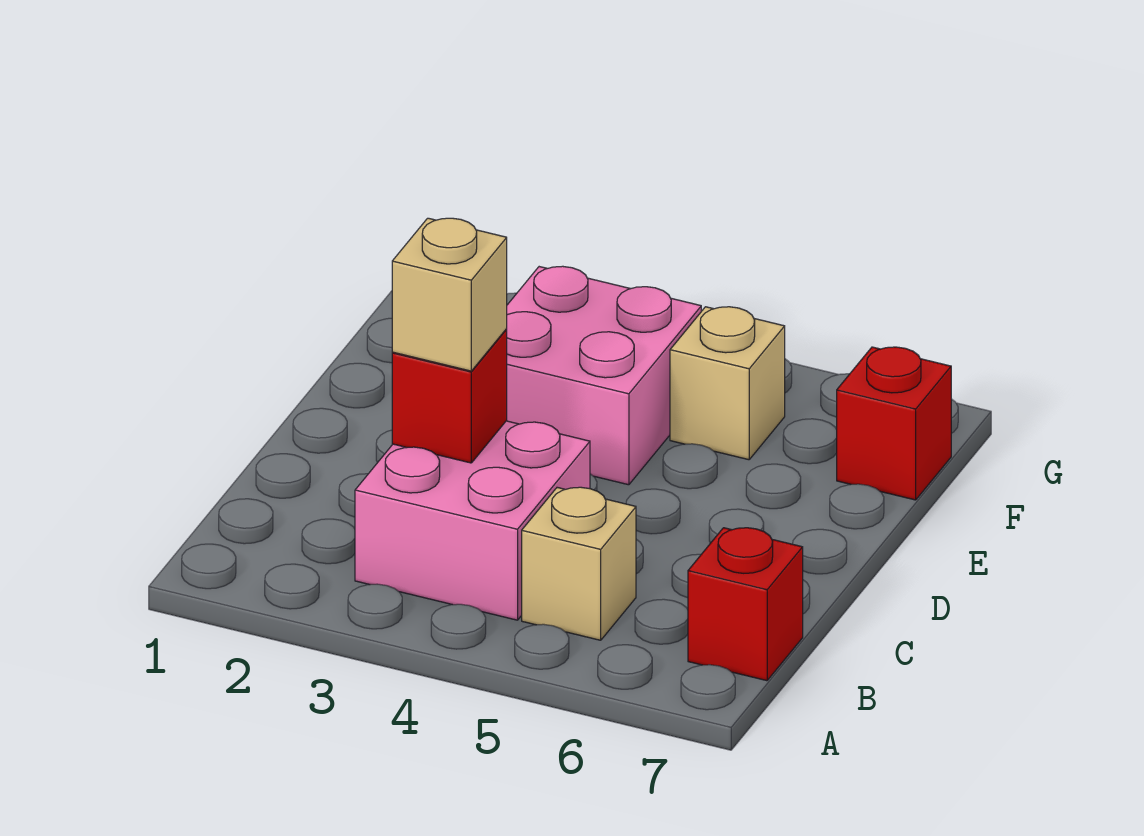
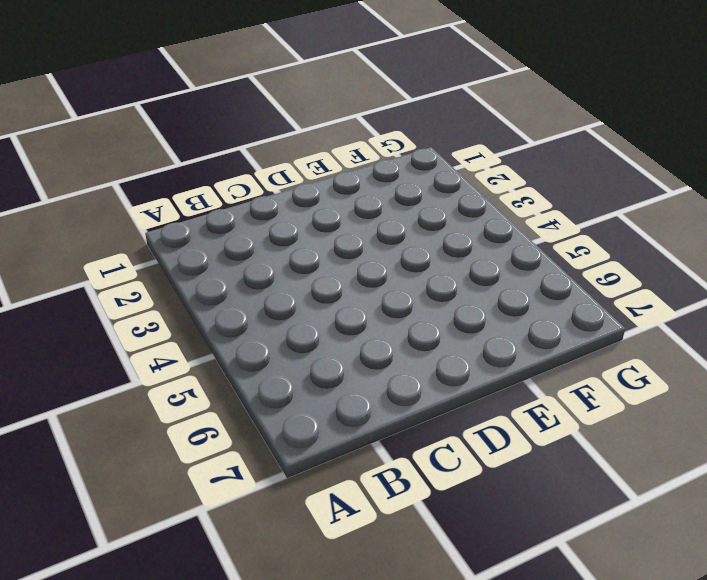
none -> pink 2x2 brick [355,421,590,620]
none -> tan 1x1 brick [522,487,636,640]

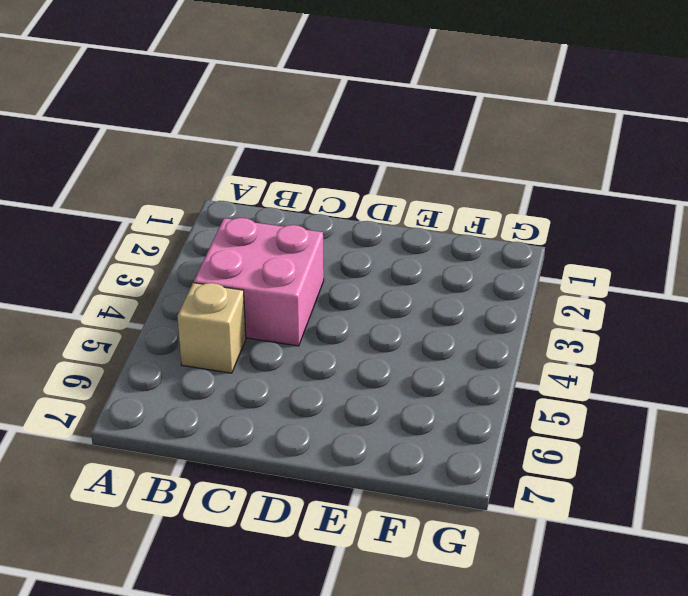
none -> red 1x1 brick [688,528,803,681]
none -> pink 2x2 brick [507,266,701,485]

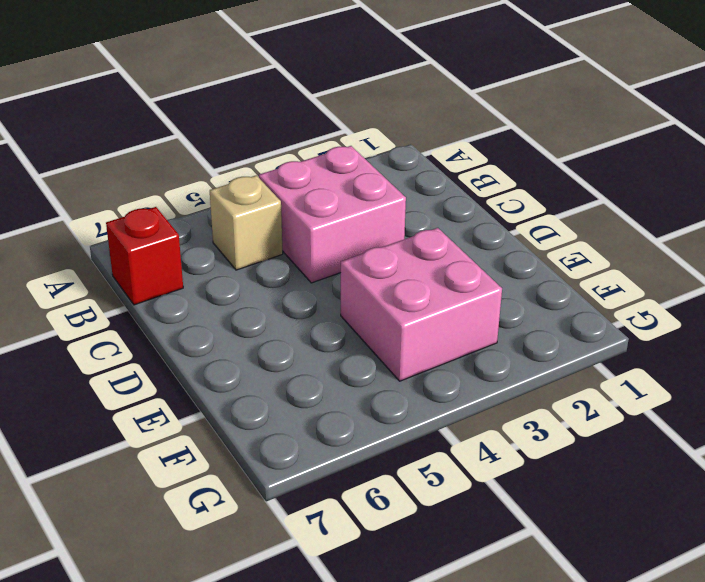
none -> tan 1x1 brick [670,307,785,460]
none -> red 1x1 brick [837,347,951,500]

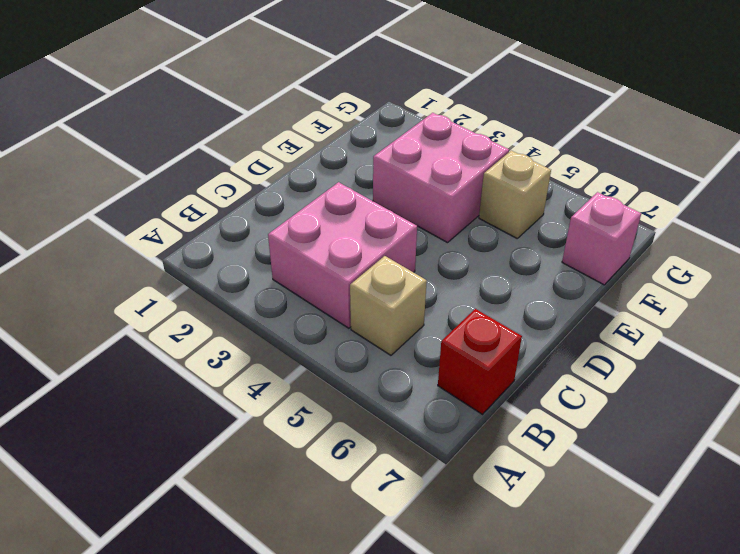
pink 1x1 brick [562,192,641,285] -> red 1x1 brick [837,347,951,500]
none -> red 1x1 brick [392,329,507,463]
none -> tan 1x1 brick [392,218,507,371]

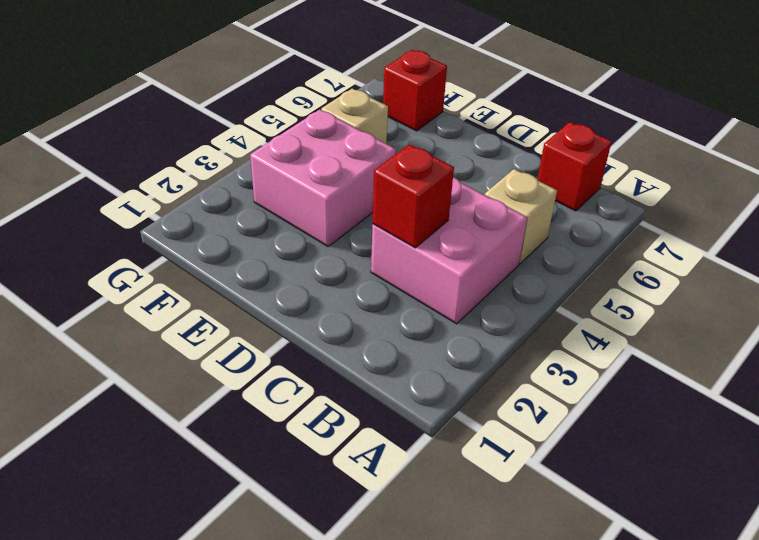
none -> tan 1x1 brick [392,218,507,371]

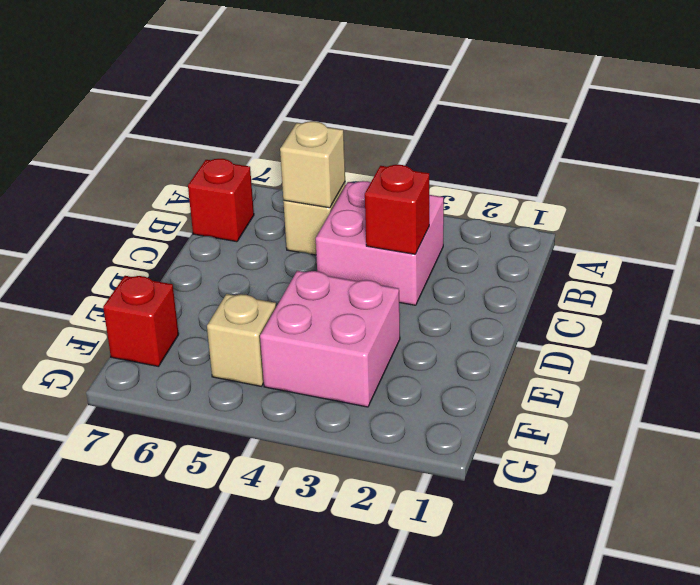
tan 1x1 brick [280,121,345,208] -> tan 1x1 brick moved to [392,218,507,371]

